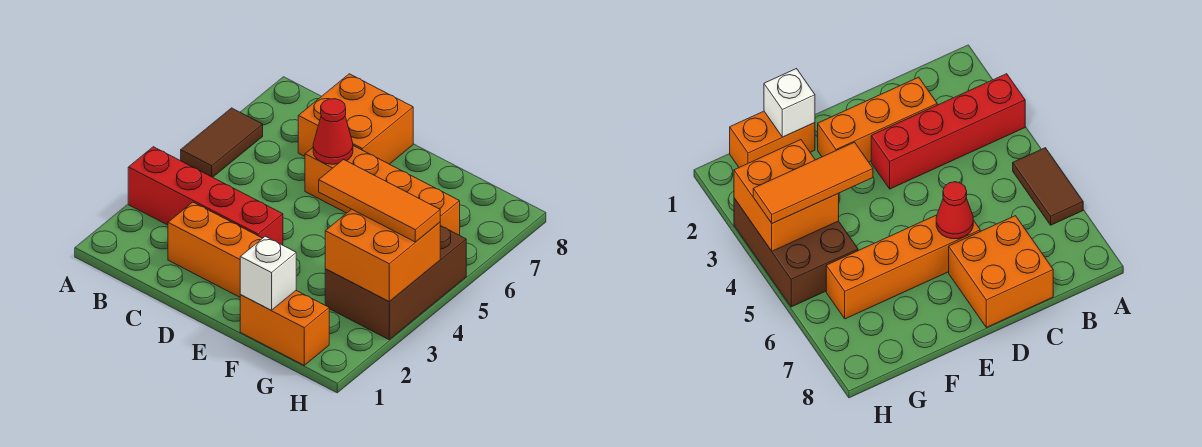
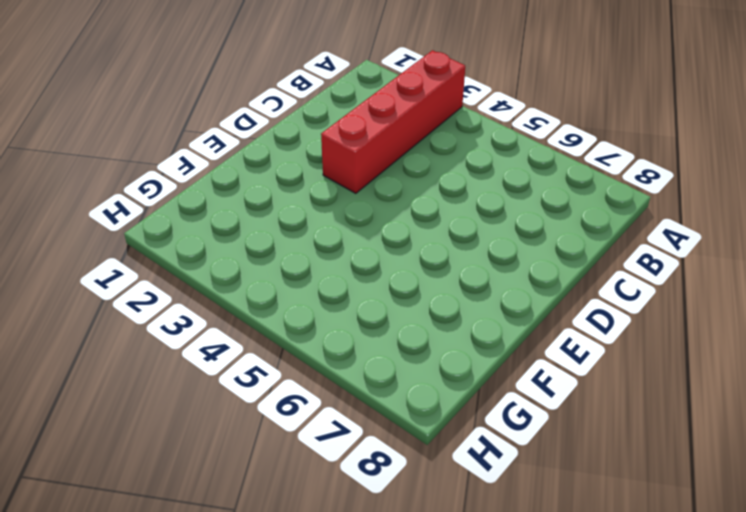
none -> brown 1x2 tile [181,108,263,177]
none -> orange 1x3 brick [168,202,262,297]

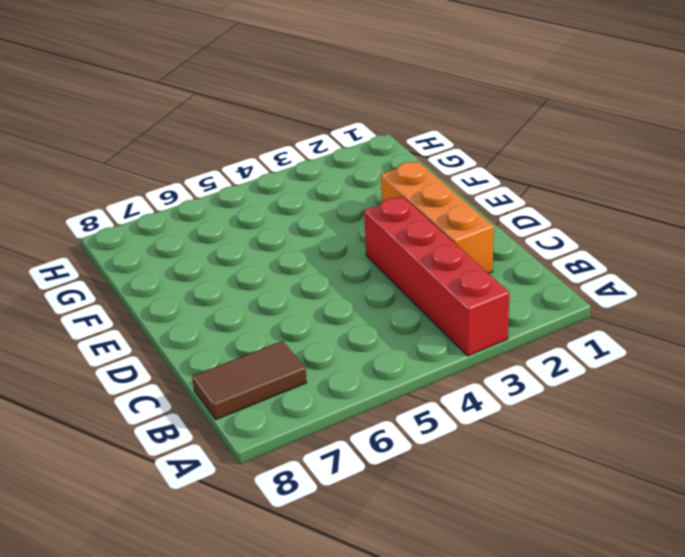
brown 1x2 tile [192,341,307,420] -> brown 1x2 tile moved to [181,108,263,177]
none -> orange 2x2 brick [298,74,413,164]
none -> orange 1x4 brick [305,146,460,235]

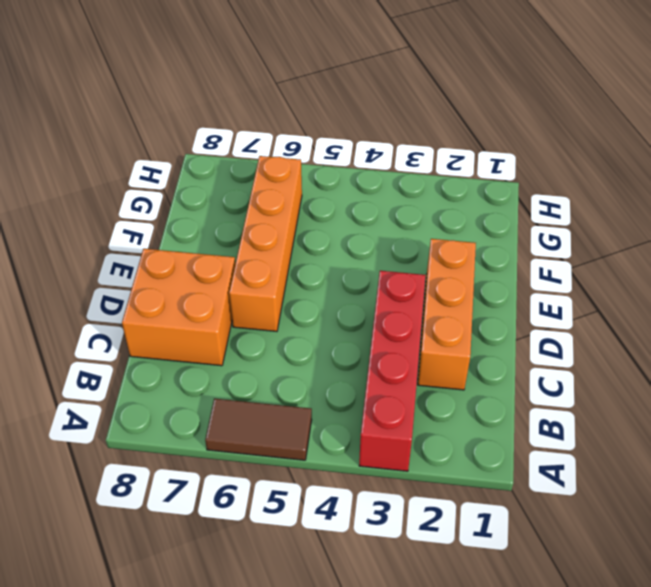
none -> orange 1x2 brick [240,291,329,365]
none -> brown 2x3 brick [325,226,466,339]

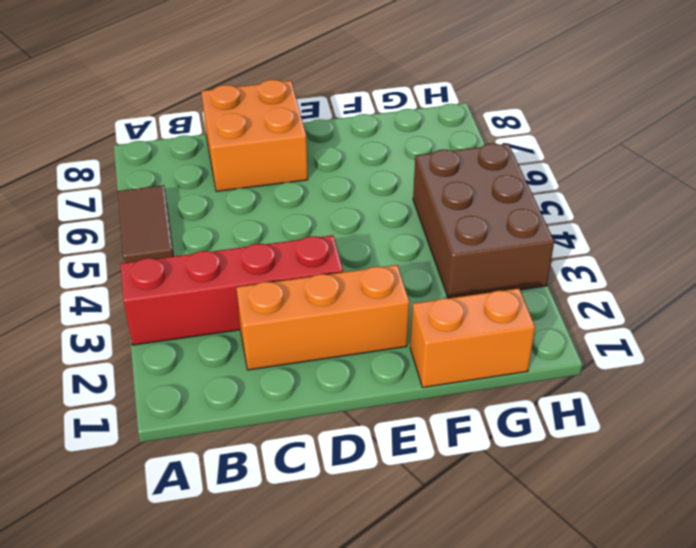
none -> orange 1x4 brick [305,146,460,235]
none -> red 1x1 cone [313,99,353,164]

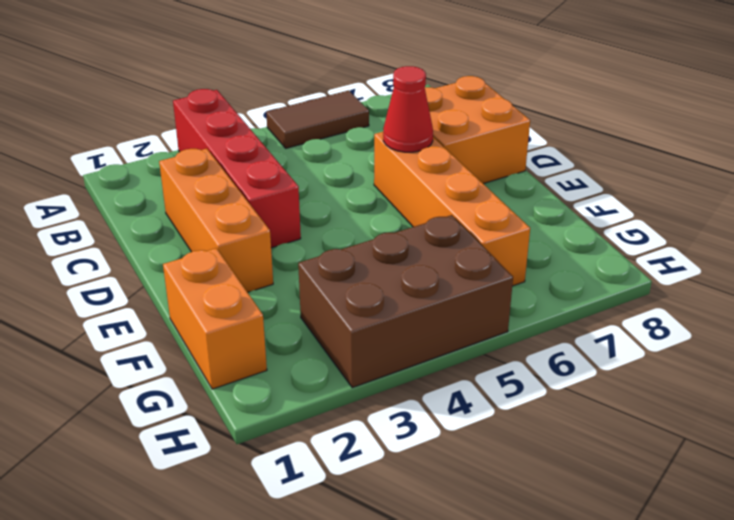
none -> white 1x1 brick [240,236,296,310]
none -> orange 2x2 brick [325,209,440,302]

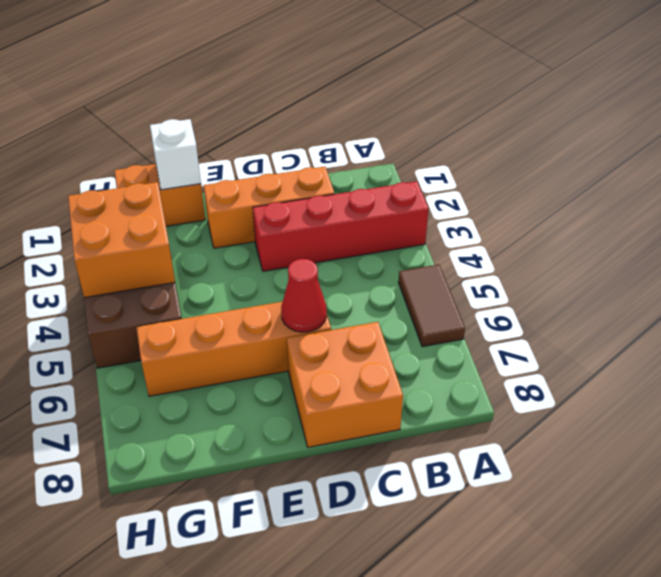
none -> orange 1x3 tile [319,160,440,242]

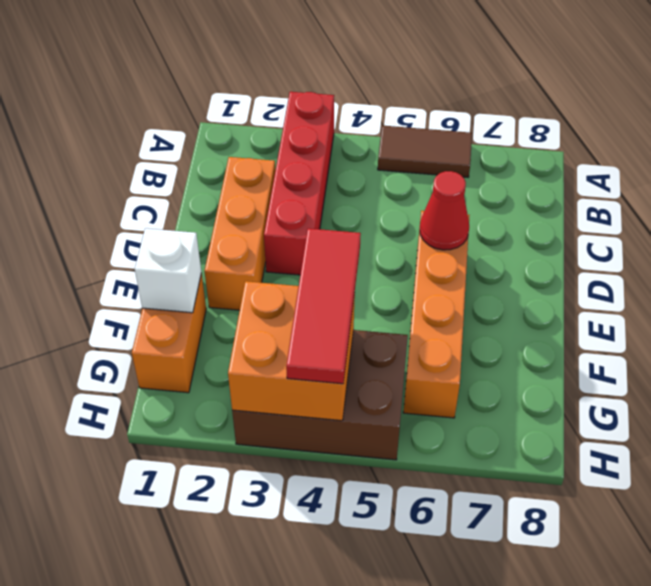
red 1x3 tile [286,228,361,384] -> orange 1x3 tile [319,160,440,242]
none -> orange 2x2 brick [298,74,413,164]

